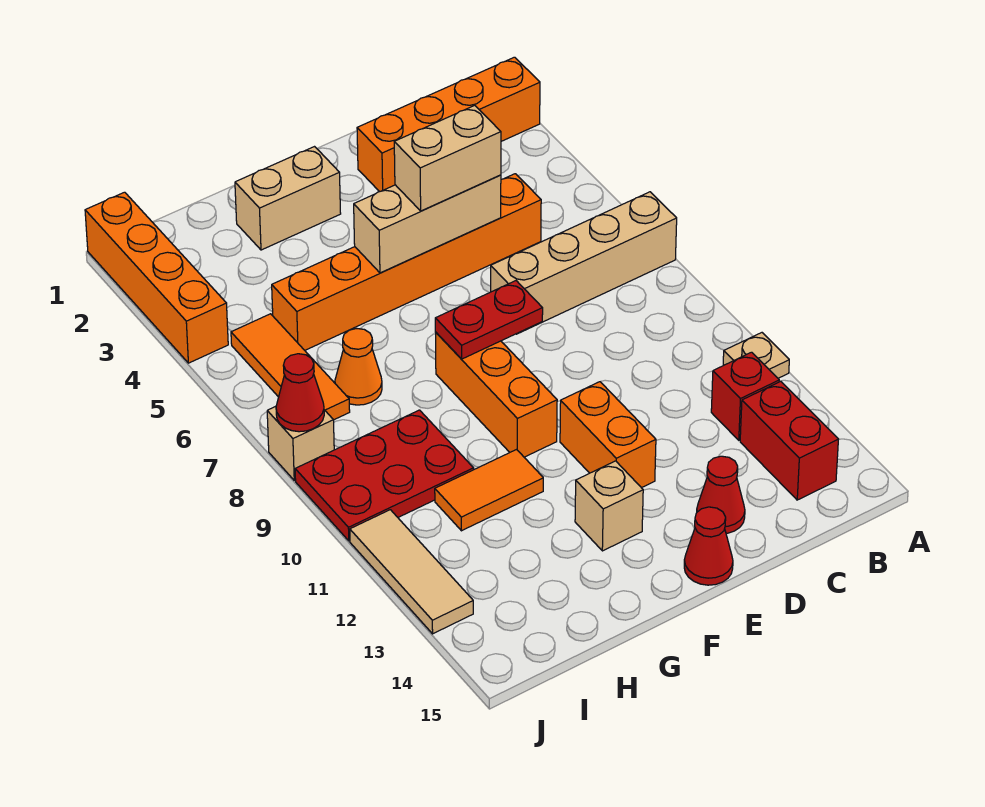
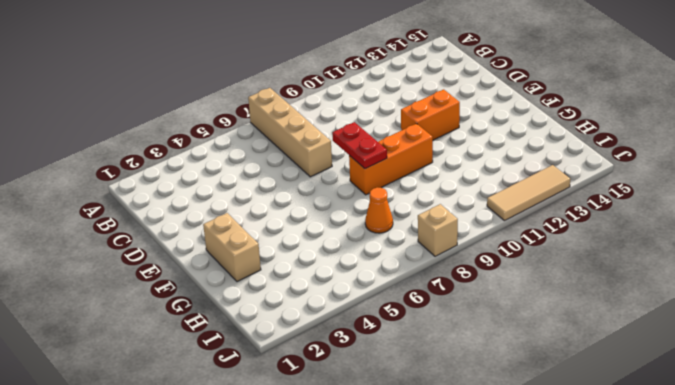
none -> orange 1x4 brick [357,57,540,192]
none -> tan 1x1 plate [723,333,789,378]
none -> red 1x1 brick [711,352,779,440]

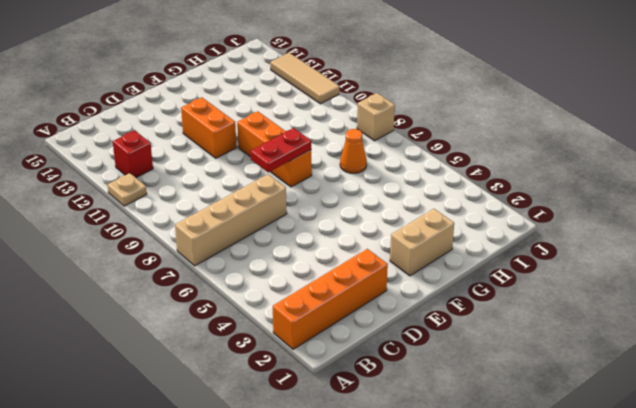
none -> red 1x2 brick [740,381,838,500]
none -> orange 1x6 brick [272,174,541,350]
none -> red 1x1 cone [697,456,745,533]

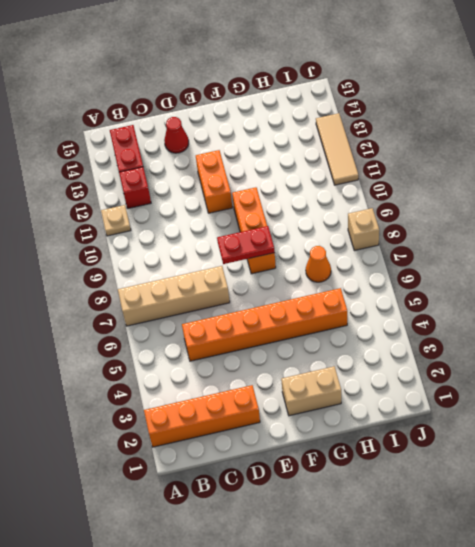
none -> red 1x1 cone [684,507,733,585]
none -> tan 1x1 brick [575,461,643,551]
none -> orange 1x2 tile [435,449,543,531]

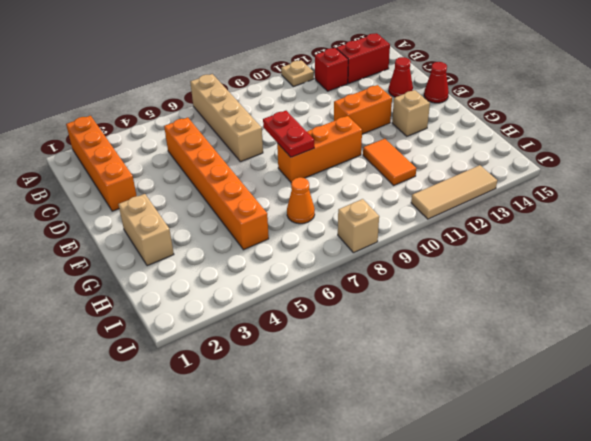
none -> red 2x3 plate [295,410,474,541]
none -> orange 1x3 tile [231,314,350,420]
none -> orange 1x4 brick [85,192,228,363]

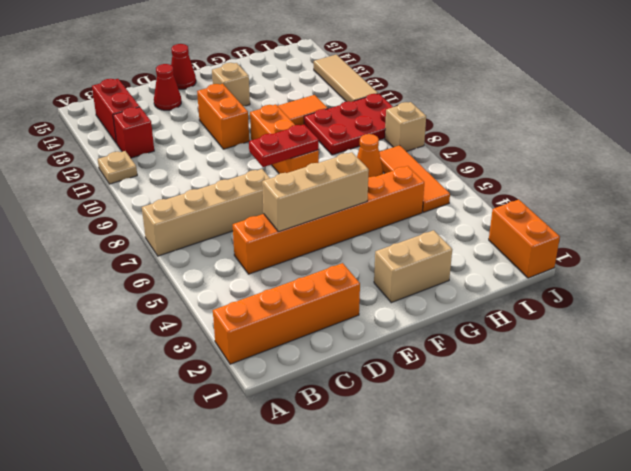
orange 1x2 brick [489,200,560,278] -> orange 1x4 brick [85,192,228,363]
none -> red 1x1 cone [276,354,324,432]
none -> tan 1x2 brick [394,105,501,211]

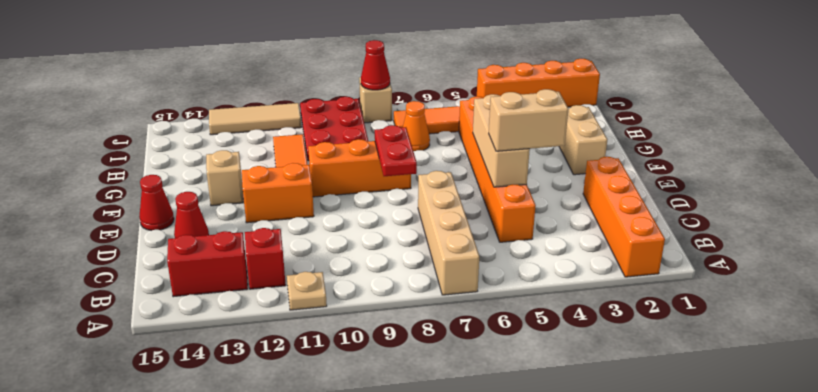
tan 1x2 brick [489,89,568,151] -> tan 1x2 brick turned to [394,105,501,211]

